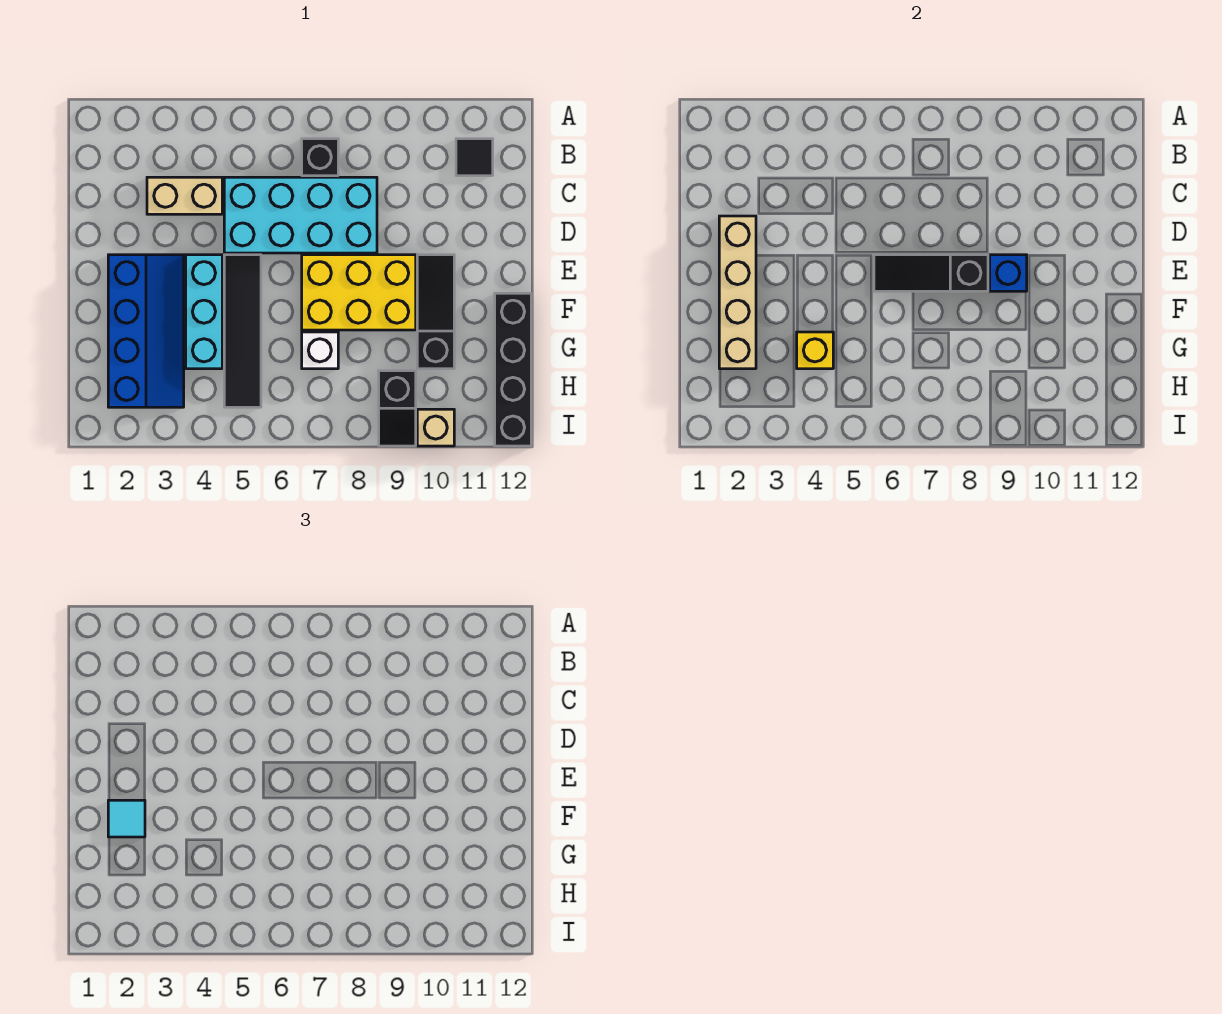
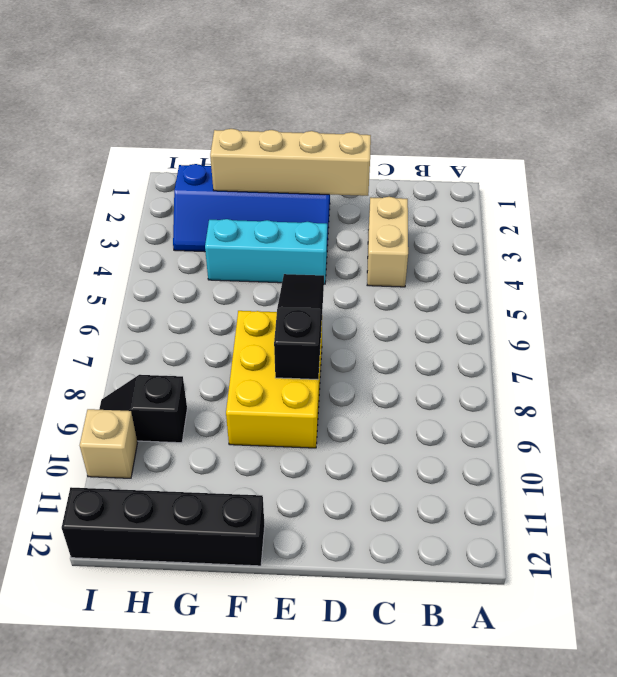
none -> black 1x1 brick [302,139,338,176]
none -> black 1x1 tile [456,139,493,176]
none -> cyan 2x4 brick [224,177,377,253]

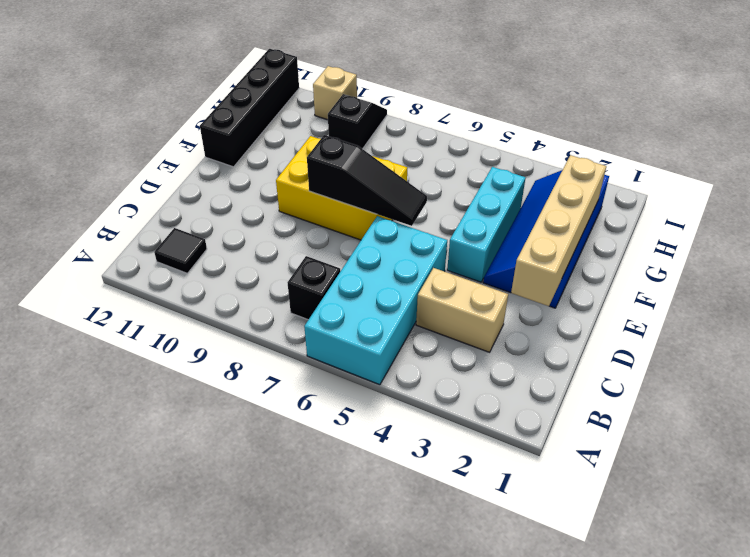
cyan 2x4 brick [304,216,447,385] -> cyan 2x4 brick turned to [224,177,377,253]
none -> black 1x4 tile [224,255,261,407]
none -> black 1x3 slope [417,255,454,369]
none -> white 1x1 brick [302,332,338,369]

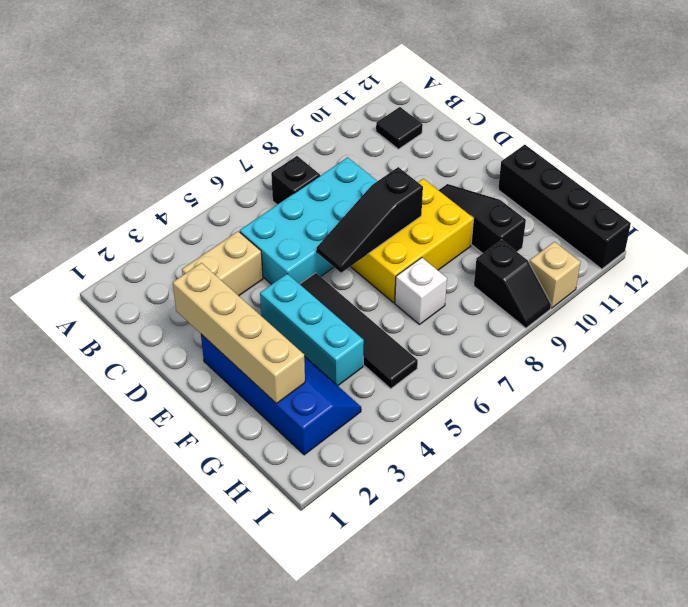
none -> blue 1x1 brick [990,255,1027,291]
none -> yellow 1x1 brick [797,332,833,369]
none -> cyan 1x1 tile [108,800,145,837]

